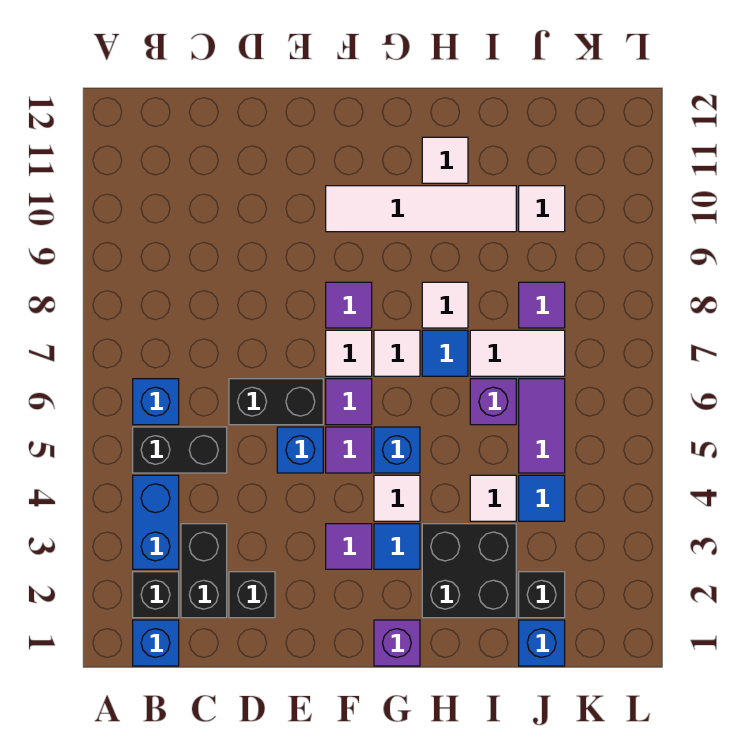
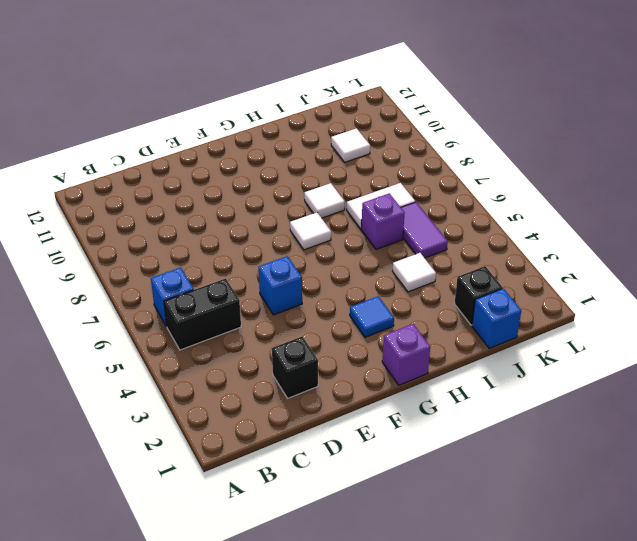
none -> blue 1x1 brick [133,620,179,666]
none -> black 1x1 brick [133,572,179,618]
none -> blue 1x2 brick [133,475,179,569]
none -> black 1x2 brick [181,524,227,618]

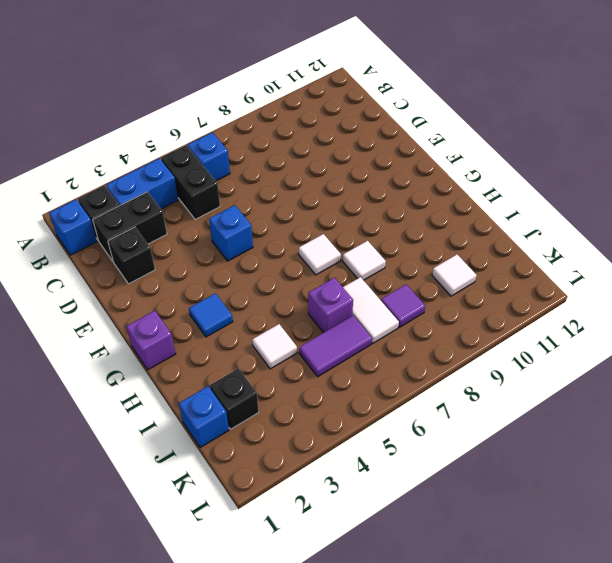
none -> black 1x2 brick [229,379,323,425]
none -> purple 1x1 tile [326,524,372,569]
none -> purple 1x1 tile [326,427,372,473]
none -> purple 1x1 tile [326,379,372,425]

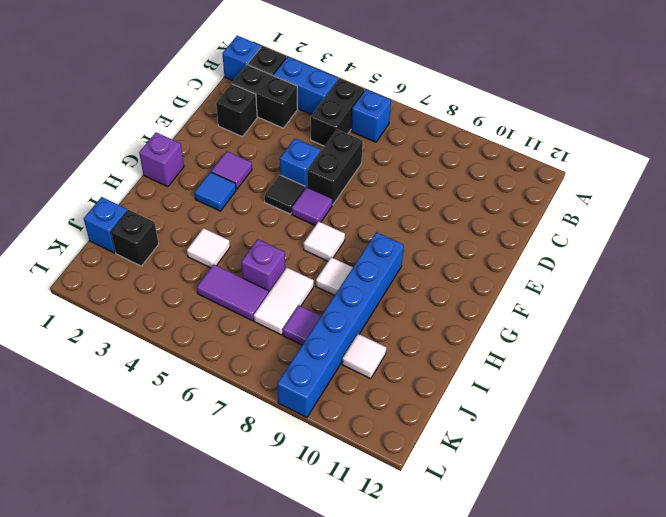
black 1x1 tile [264,175,305,214] -> purple 1x1 tile [326,427,372,473]
blue 1x6 brick [277,232,404,418] -> none
none -> white 1x1 tile [326,330,372,376]
none -> purple 1x1 tile [326,282,372,328]
none -> white 1x4 tile [326,186,516,232]
none -> white 1x1 tile [374,475,420,521]

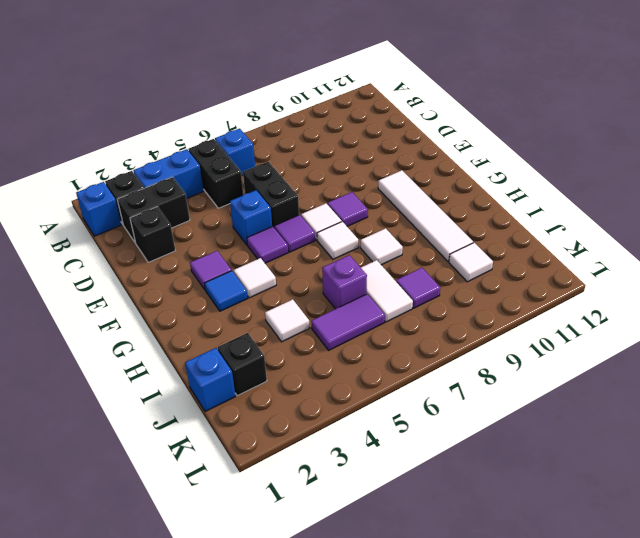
none -> purple 1x1 brick [374,620,420,666]
none -> blue 1x1 brick [374,427,420,473]
none -> black 2x2 brick [422,524,516,618]
none -> blue 1x1 tile [422,330,468,376]

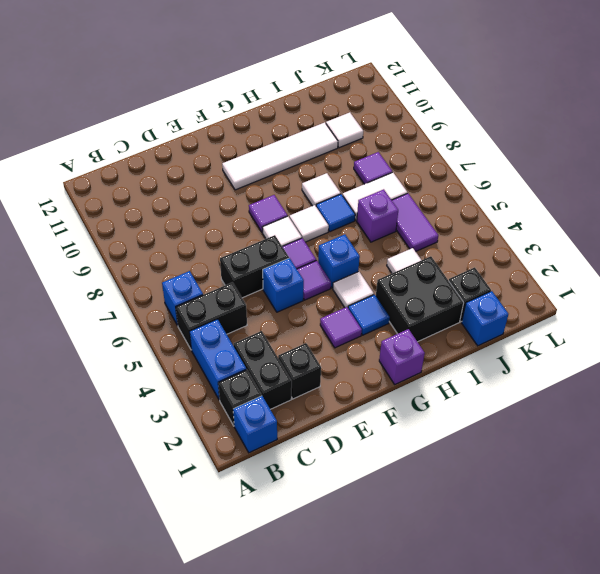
none -> white 1x1 tile [422,137,468,183]
none -> blue 1x1 tile [519,475,565,521]

